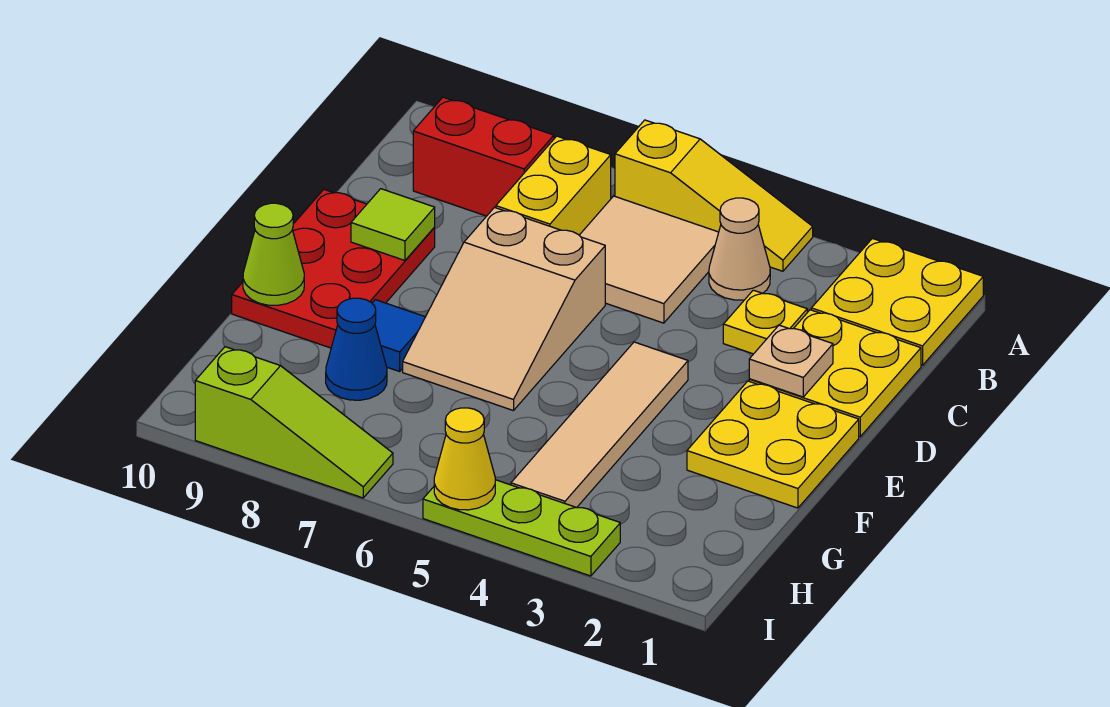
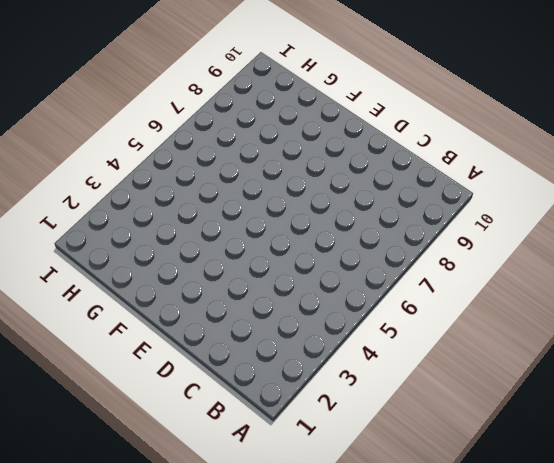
none -> yellow 2x2 plate [811,238,983,365]
none -> yellow 1x3 slope [615,120,813,271]
none -> tan 1x1 cone [709,198,770,300]

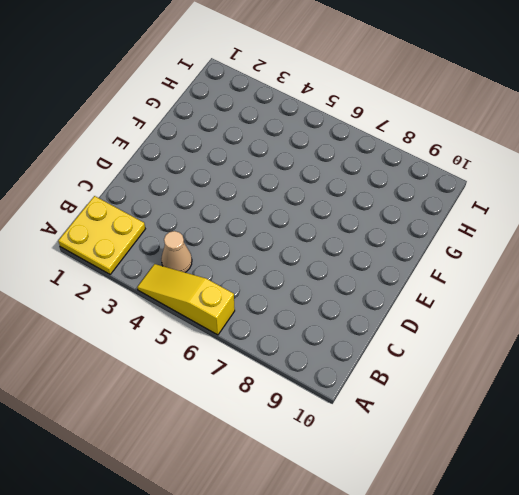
none -> tan 2x2 tile [579,196,719,323]
none -> yellow 1x2 brick [496,136,611,235]
none -> red 1x2 brick [413,97,554,216]

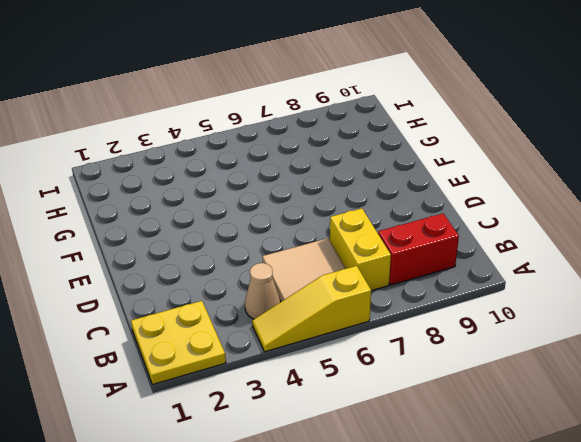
none -> yellow 2x2 plate [749,310,921,437]
none -> yellow 1x1 plate [723,290,807,354]
none -> tan 2x3 slope [403,208,605,411]

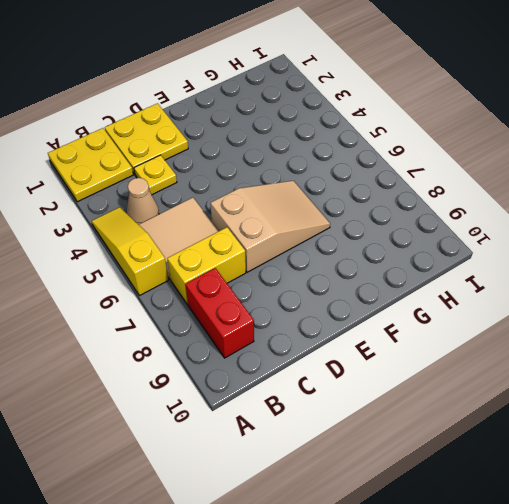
none -> red 2x3 plate [232,190,435,348]
none -> yellow 2x2 plate [687,381,859,508]
none -> tan 1x4 tile [511,342,688,508]

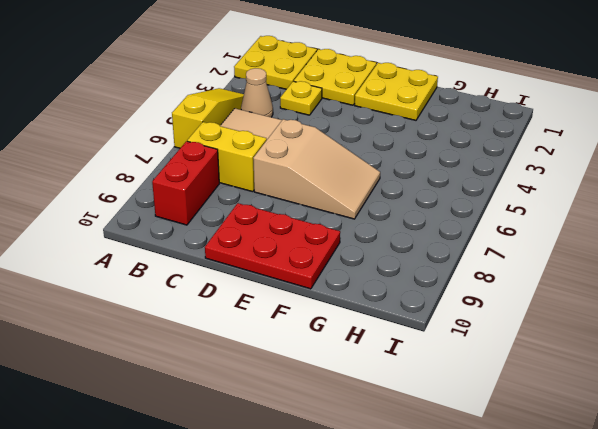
none -> tan 1x4 tile [511,342,688,508]
none -> blue 1x1 tile [372,300,425,371]
none -> blue 1x1 cone [326,298,387,400]

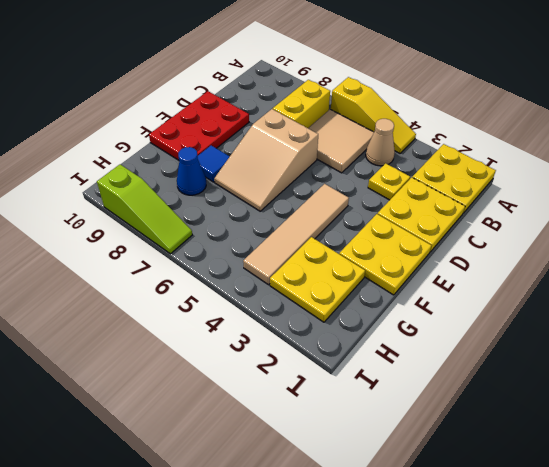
yellow 2x2 plate [270,237,365,322] -> none
none -> red 1x2 brick [413,97,554,216]
none -> lime 1x3 plate [423,480,620,576]
none -> tan 1x1 plate [749,325,833,397]

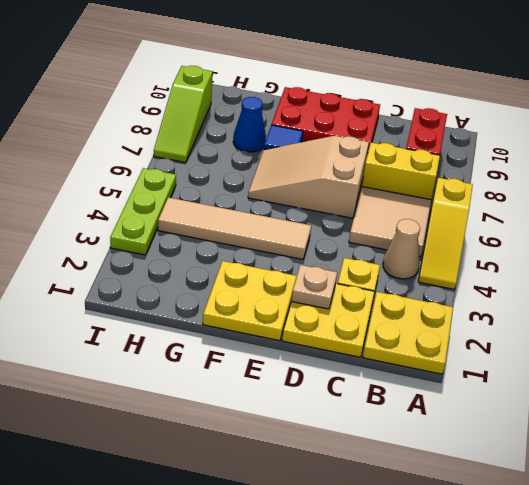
none -> lime 1x1 tile [351,189,435,260]
none -> lime 1x1 cone [243,203,304,305]
none -> yellow 1x1 cone [434,408,495,510]

